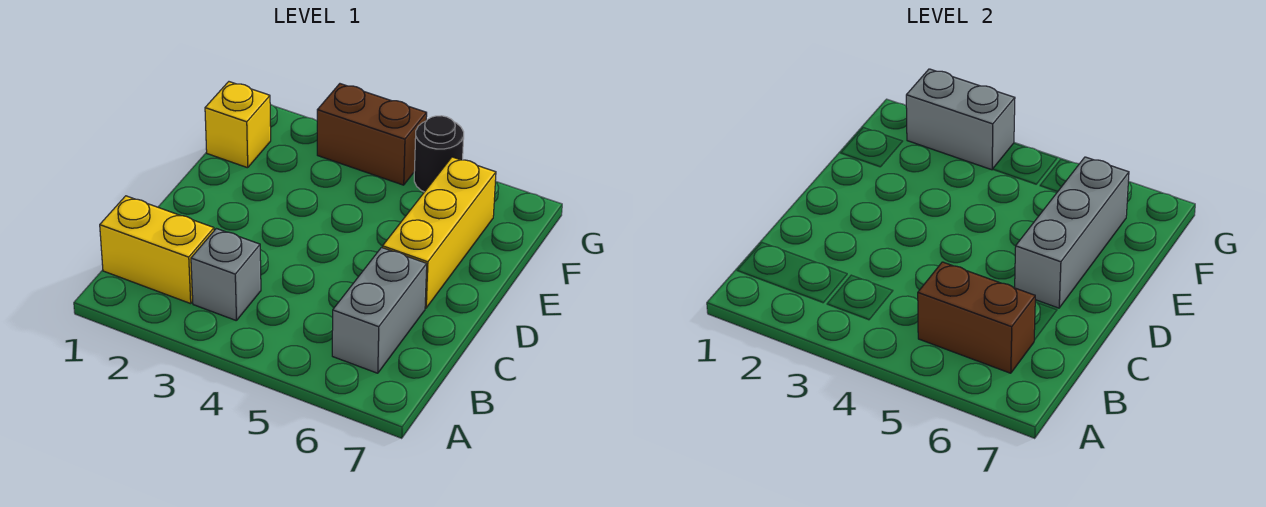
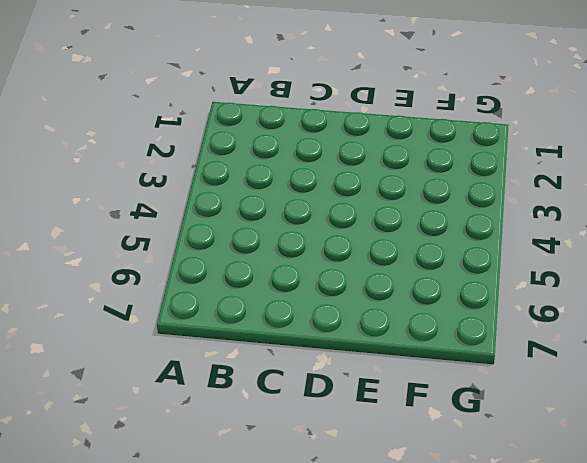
none -> yellow 1x2 brick [100,196,214,304]
none -> grey 1x1 brick [191,228,261,321]

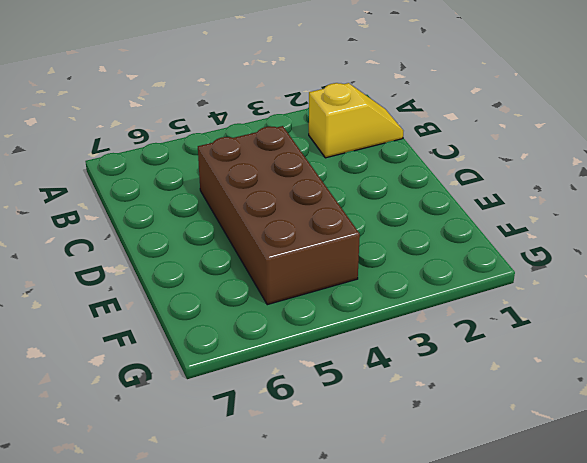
yellow 1x2 slope [309,83,403,158] -> yellow 1x2 brick [100,196,214,304]
brown 2x4 brick [198,126,360,305] -> none
none -> grey 1x1 brick [191,228,261,321]
none -> grey 1x2 brick [332,247,427,373]

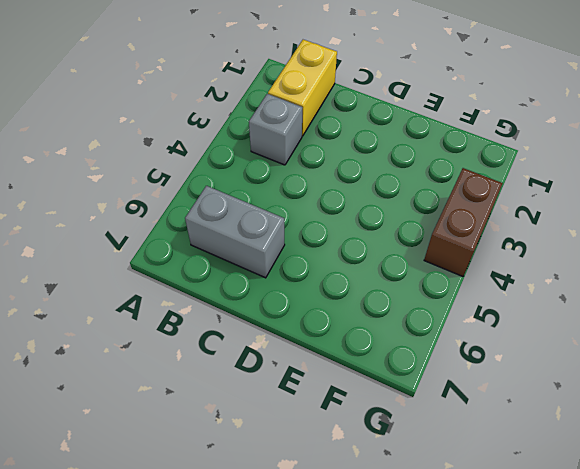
none -> yellow 1x3 brick [383,157,496,308]
none -> yellow 1x1 brick [205,82,271,168]

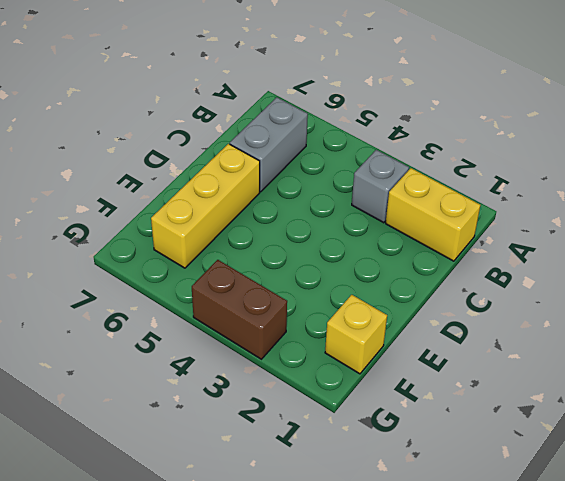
none -> black 1x1 round brick [414,116,464,192]
none -> brown 1x2 brick [918,262,1035,373]

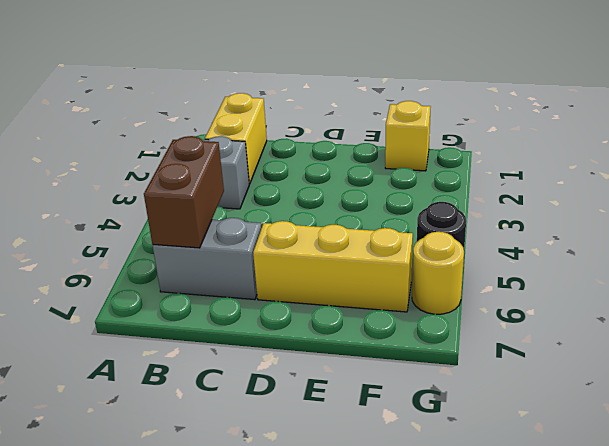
yellow 1x1 round brick [412,232,464,314] -> none
none -> brown 1x2 brick [317,84,427,185]
none -> grey 1x3 brick [1015,157,1129,308]

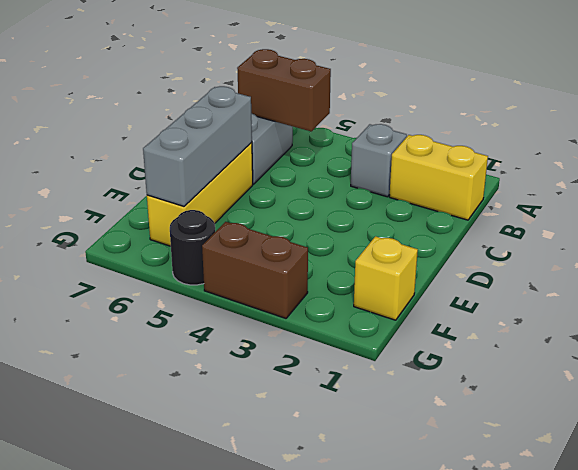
none -> grey 1x2 brick [906,69,1015,170]

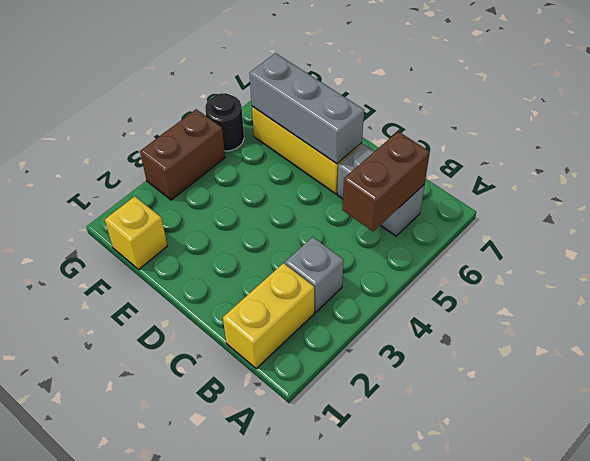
none -> grey 1x2 brick [906,69,1015,170]

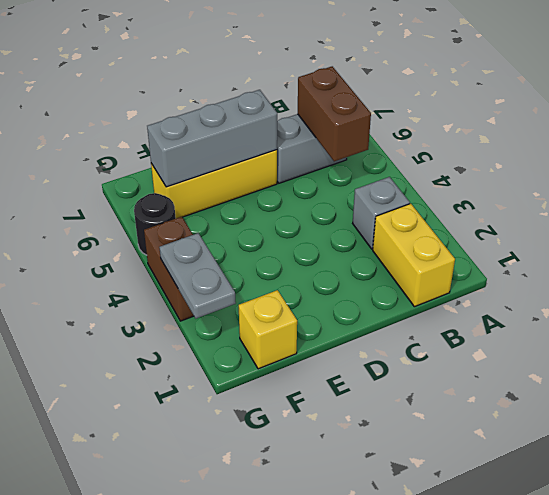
grey 1x2 plate [159,233,236,318] -> grey 1x2 brick [906,69,1015,170]

